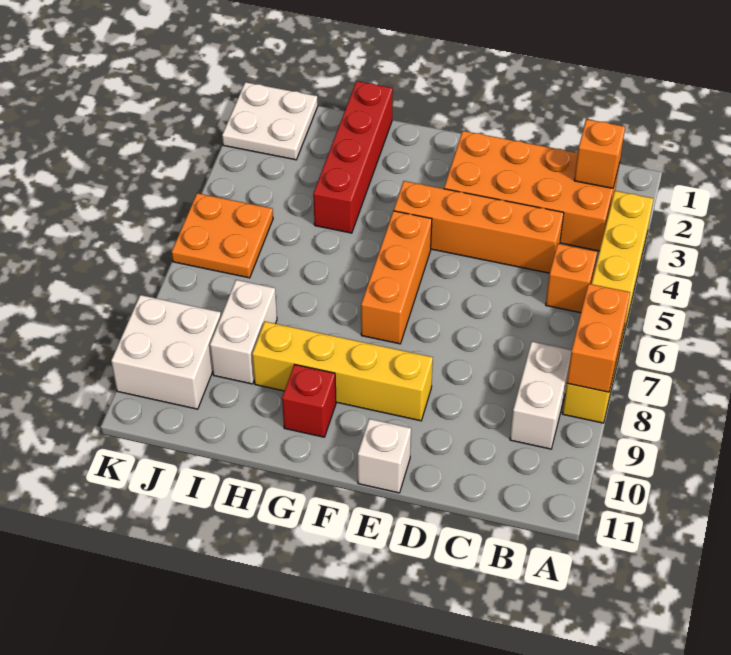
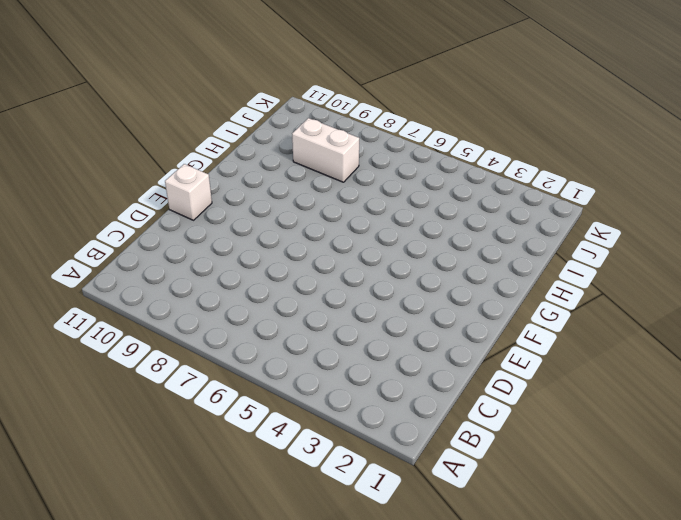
none -> yellow 1x6 brick [562,191,654,423]
none -> orange 2x4 brick [444,131,619,251]
none -> orange 1x1 brick [546,244,597,313]

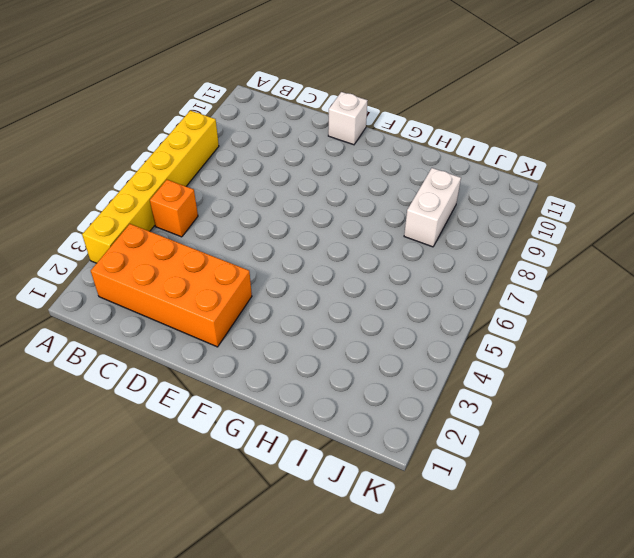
none -> white 1x2 brick [510,342,572,449]
none -> orange 1x4 brick [394,181,564,273]
none -> yellow 1x4 brick [252,322,433,421]

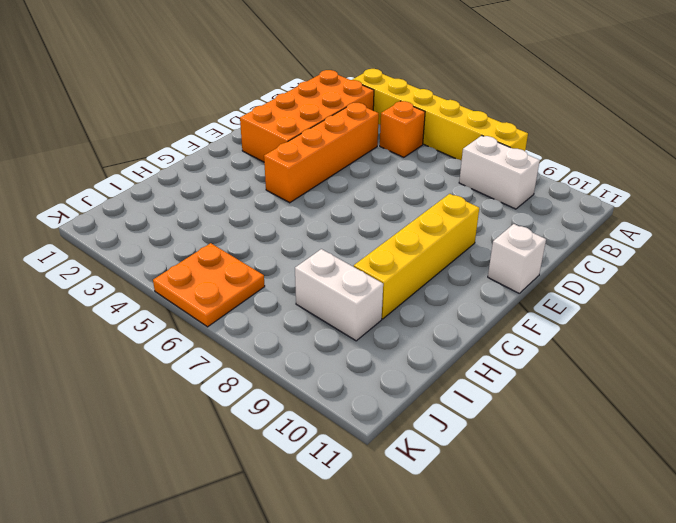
none -> orange 1x3 brick [361,211,432,344]
none -> red 1x1 brick [282,364,336,437]
none -> red 1x4 brick [313,81,393,233]

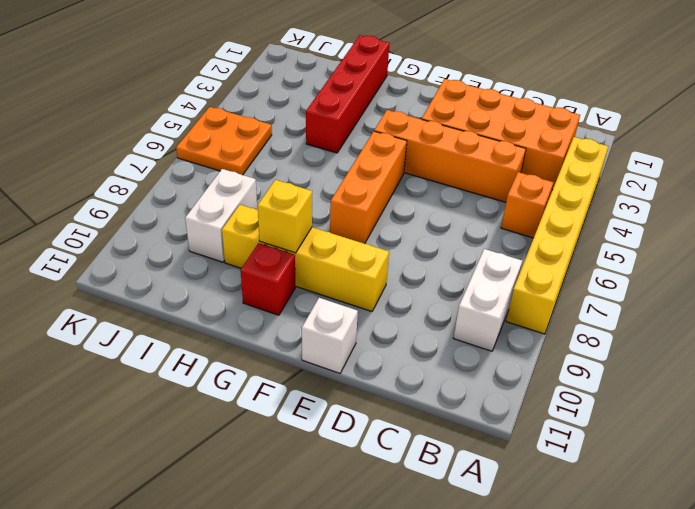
yellow 1x1 brick [258,180,312,253] -> none
none -> white 2x2 plate [222,82,318,160]
none -> white 2x2 brick [111,295,221,409]
none -> orange 1x2 brick [567,284,630,392]

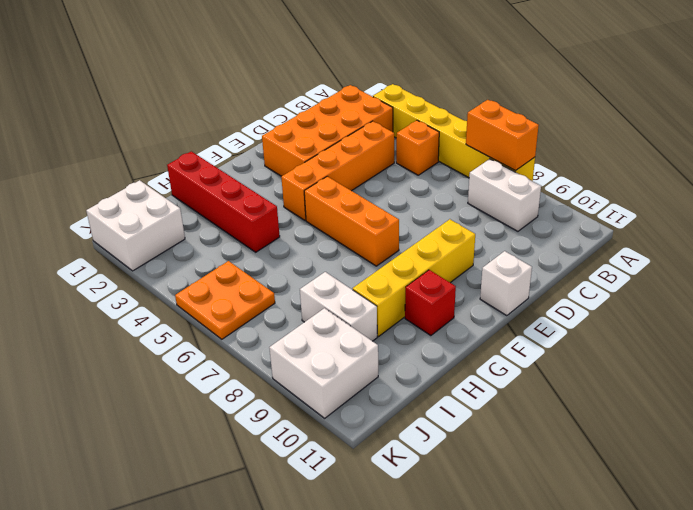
white 2x2 brick [86,180,185,271] -> white 2x2 plate [222,82,318,160]
none -> orange 1x1 brick [574,119,625,188]

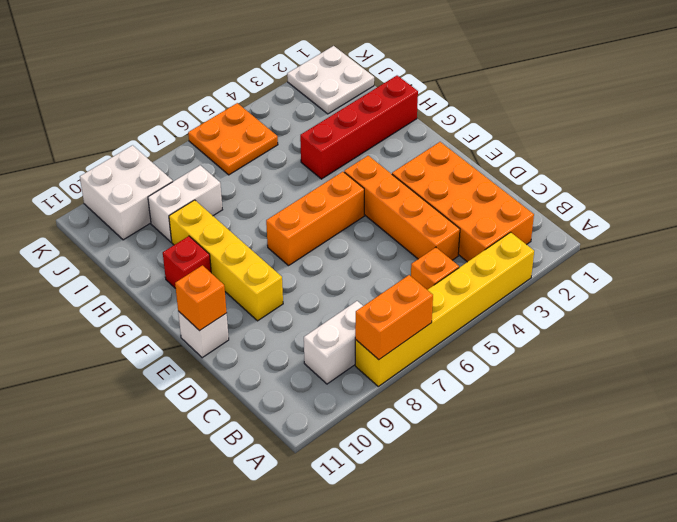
orange 1x1 brick [175,265,227,331] -> orange 1x1 brick moved to [574,119,625,188]

